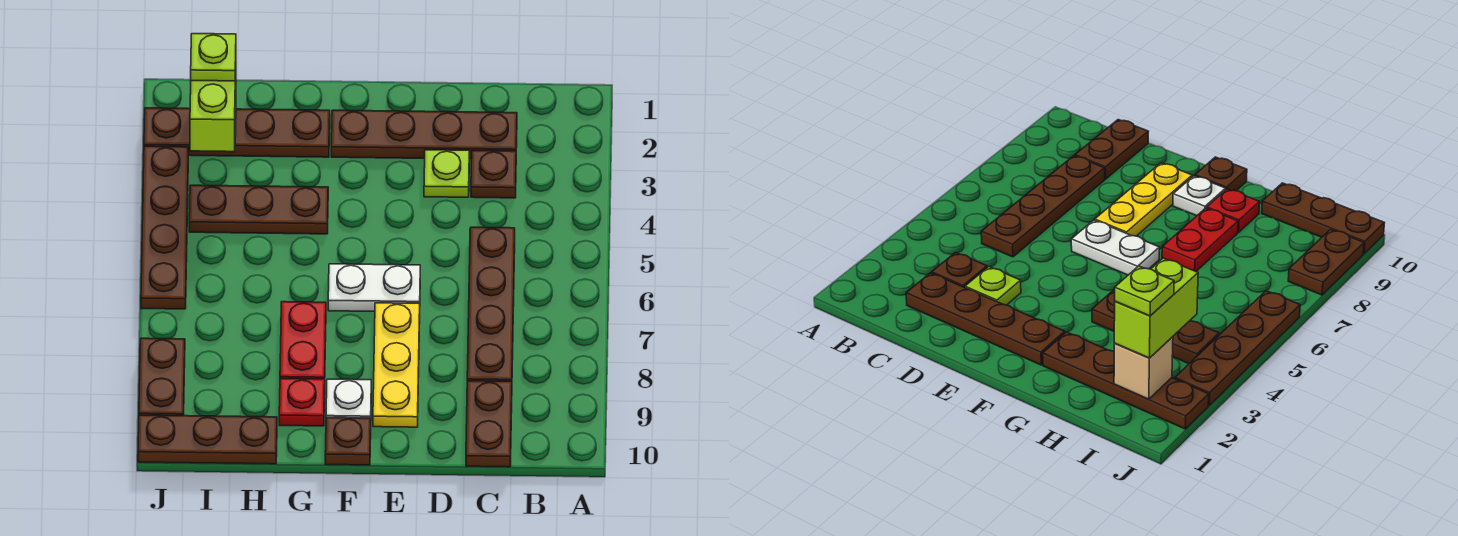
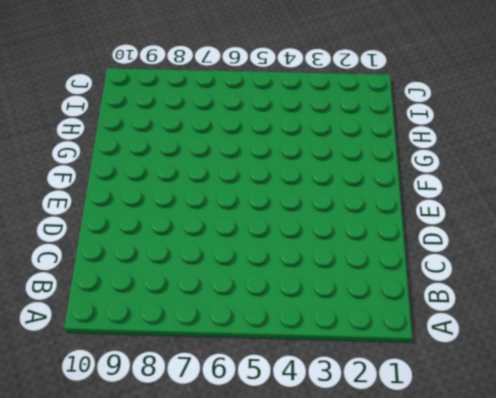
none -> brown 1x4 plate [331,110,517,159]
none -> brown 1x1 plate [471,151,516,198]
none -> brown 1x4 plate [467,227,515,382]

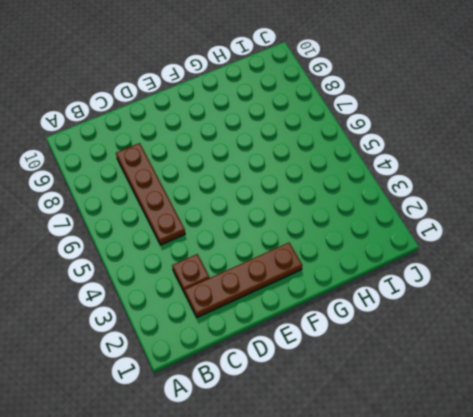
none -> brown 1x2 plate [466,381,512,467]
none -> lime 1x1 plate [424,150,469,197]
none -> white 1x2 plate [328,264,420,311]

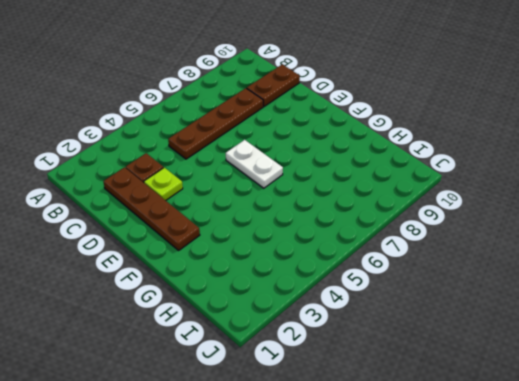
none -> yellow 1x3 plate [373,303,420,427]
none -> white 1x1 plate [326,379,371,418]
none -> brown 1x1 plate [325,418,371,465]

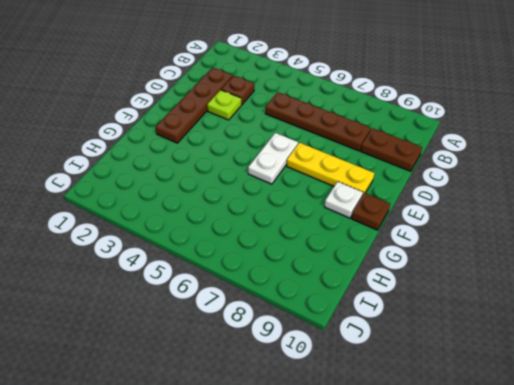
none -> brown 1x4 plate [144,108,330,157]
none -> brown 1x3 plate [189,185,328,234]
none -> red 1x2 plate [280,302,326,379]

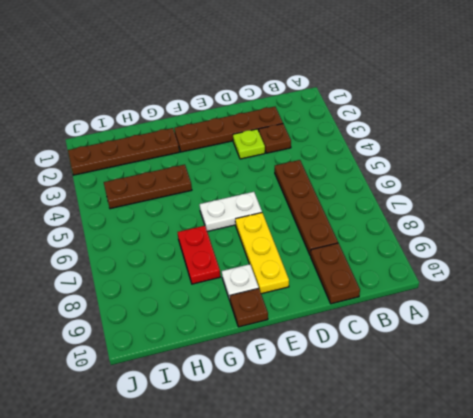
none -> red 1x1 plate [279,379,325,426]
none -> brown 1x3 plate [138,415,277,464]
none -> brown 1x4 plate [141,146,188,309]

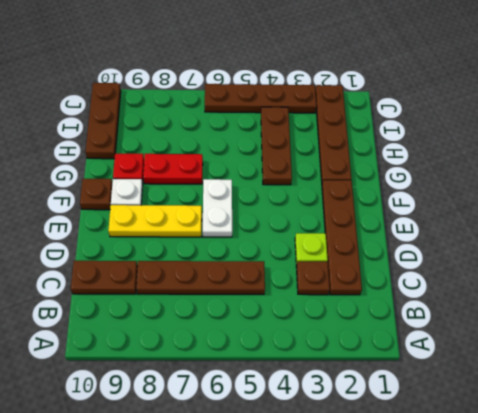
none -> brown 1x2 plate [139,338,185,416]
none -> tan 1x1 brick [1114,337,1173,399]
none -> lime 1x2 brick [190,72,236,152]

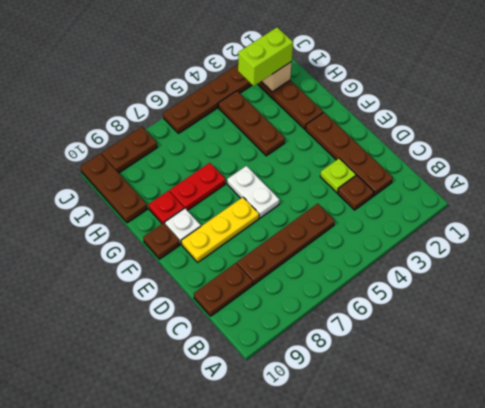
none -> lime 1x1 plate [191,34,236,81]

